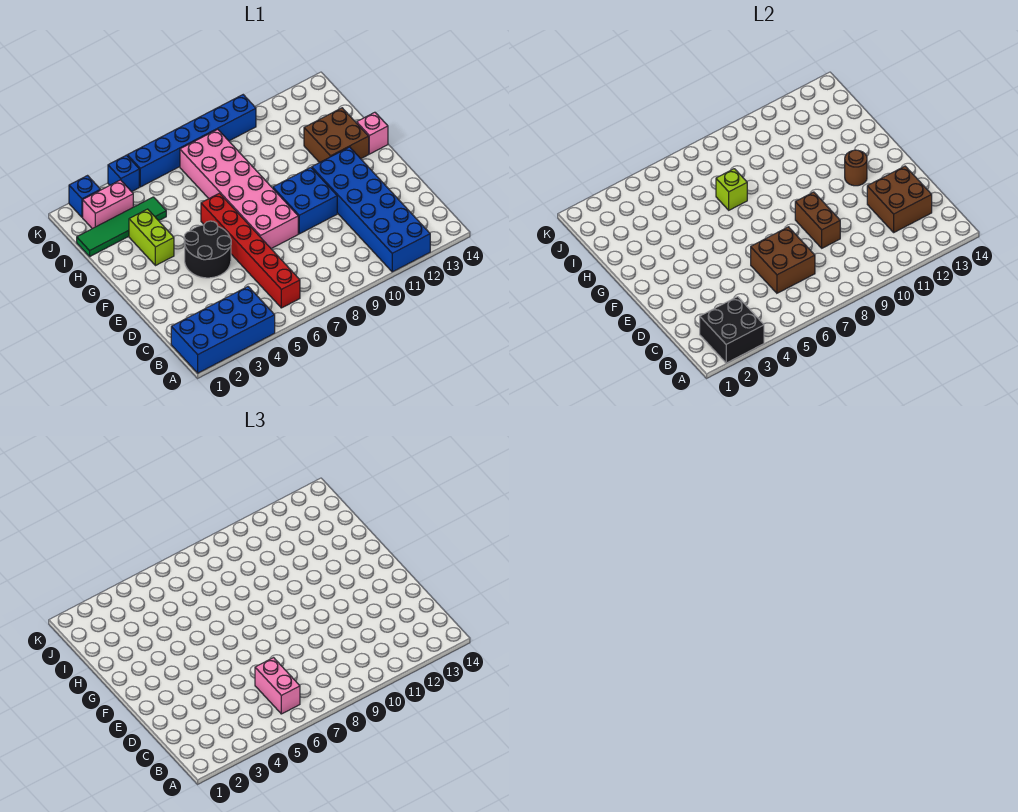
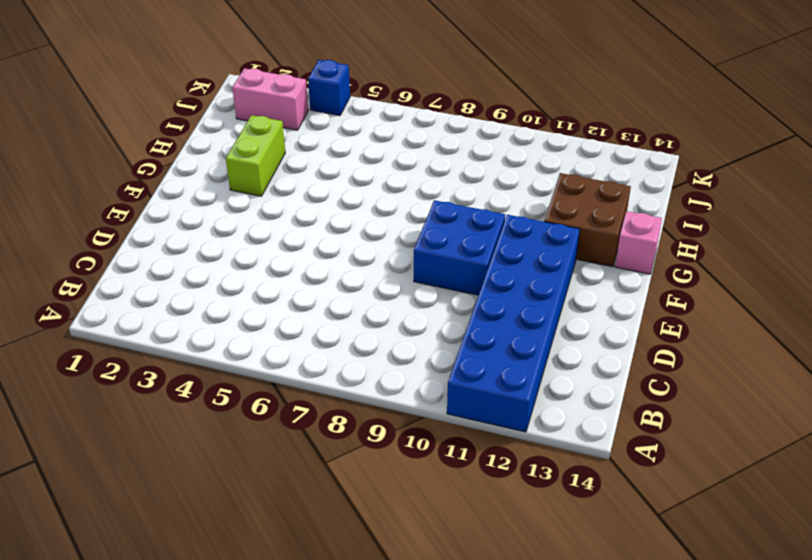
none -> blue 2x4 brick [171,287,275,373]
none -> red 1x6 brick [201,193,300,308]
none -> black 2x2 round brick [184,221,231,278]

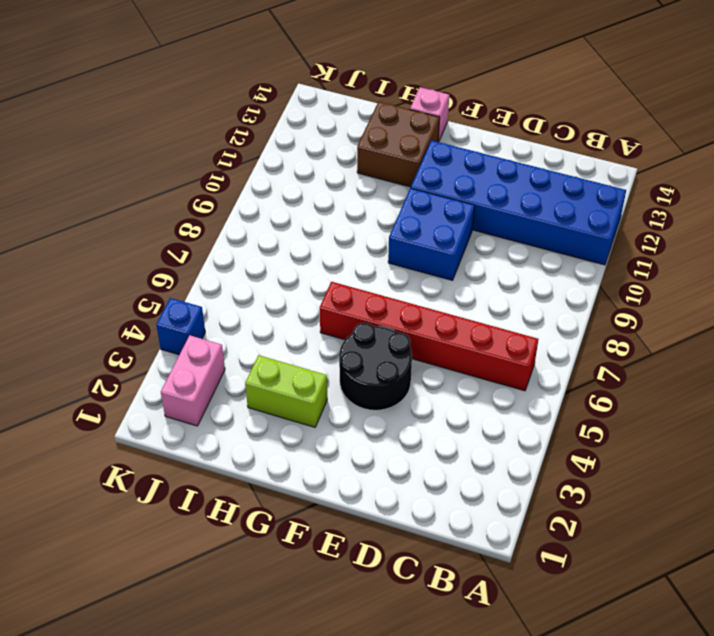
none -> blue 2x4 brick [171,287,275,373]
none -> pink 2x6 brick [180,129,298,249]
none -> green 1x4 tile [77,197,166,256]

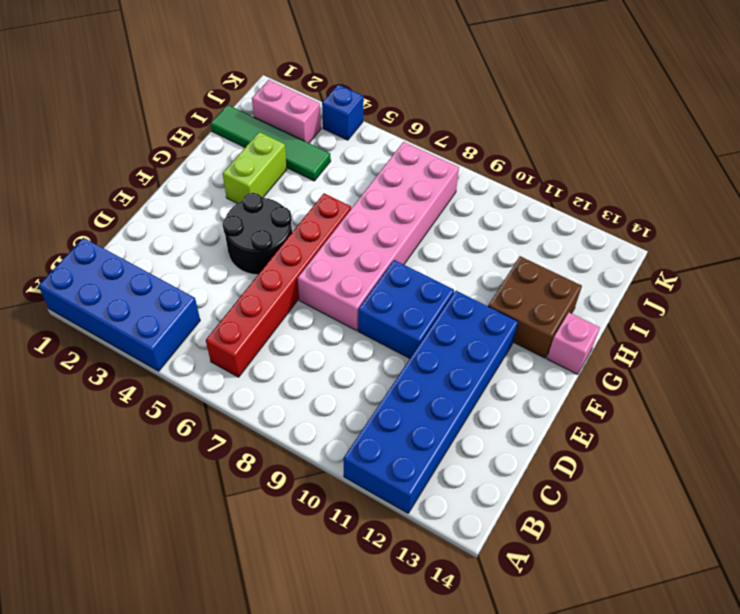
none -> blue 1x1 brick [69,176,100,217]
none -> blue 1x6 brick [127,95,256,187]
none -> black 2x2 brick [700,297,764,363]

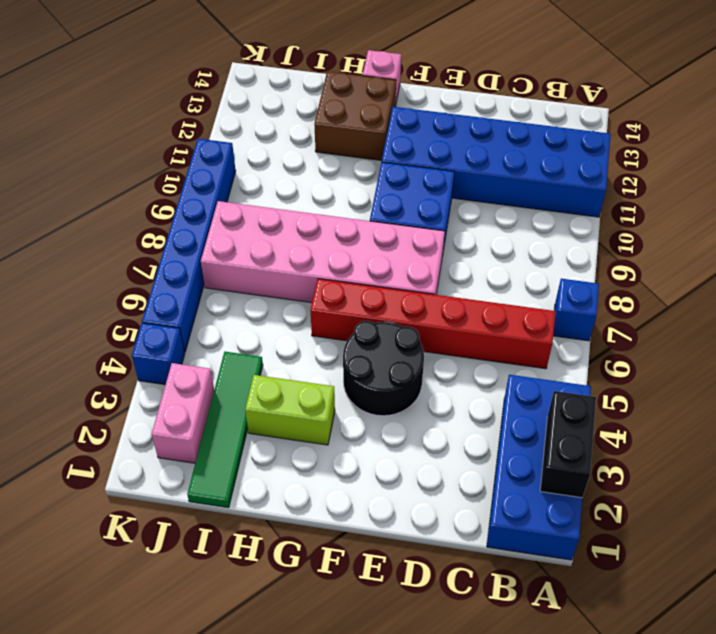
black 1x2 brick [540,391,596,498] -> black 2x2 brick [700,297,764,363]
blue 1x1 brick [553,279,599,341] -> blue 1x1 brick moved to [69,176,100,217]
none -> brown 2x2 brick [751,227,815,293]
none -> brown 2x2 brick [867,166,932,232]
none -> brown 1x2 brick [795,192,840,248]

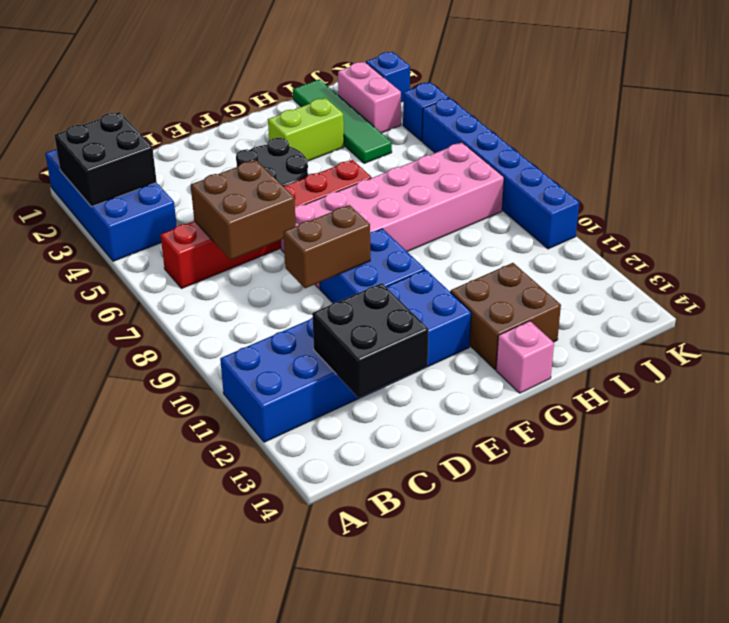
black 2x2 brick [312,283,429,398] -> brown 2x2 brick [867,166,932,232]
none -> brown 1x1 round brick [845,150,867,186]
none -> lime 1x1 brick [716,169,747,210]
none -> pink 1x2 brick [255,658,300,714]

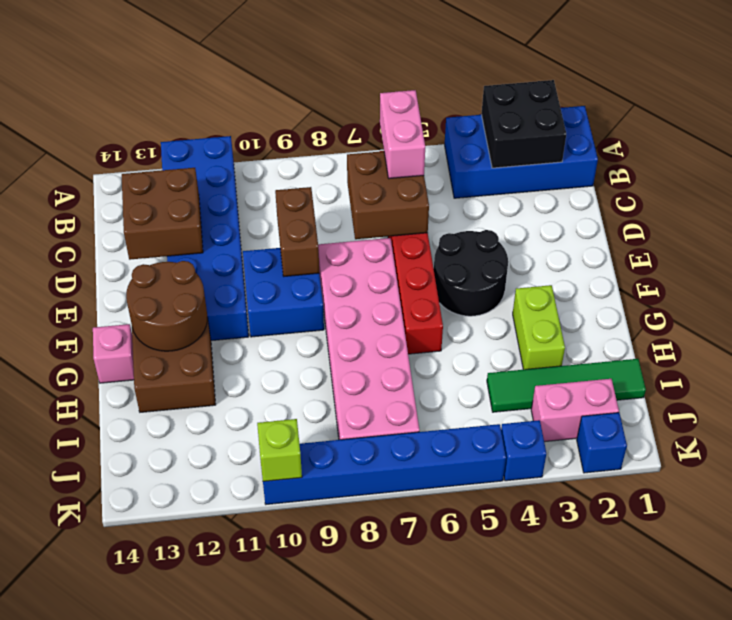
brown 2x2 round brick [126,261,207,351] -> brown 1x1 round brick [845,150,867,186]
lime 1x1 brick [257,419,302,481] -> lime 1x1 brick moved to [716,169,747,210]

